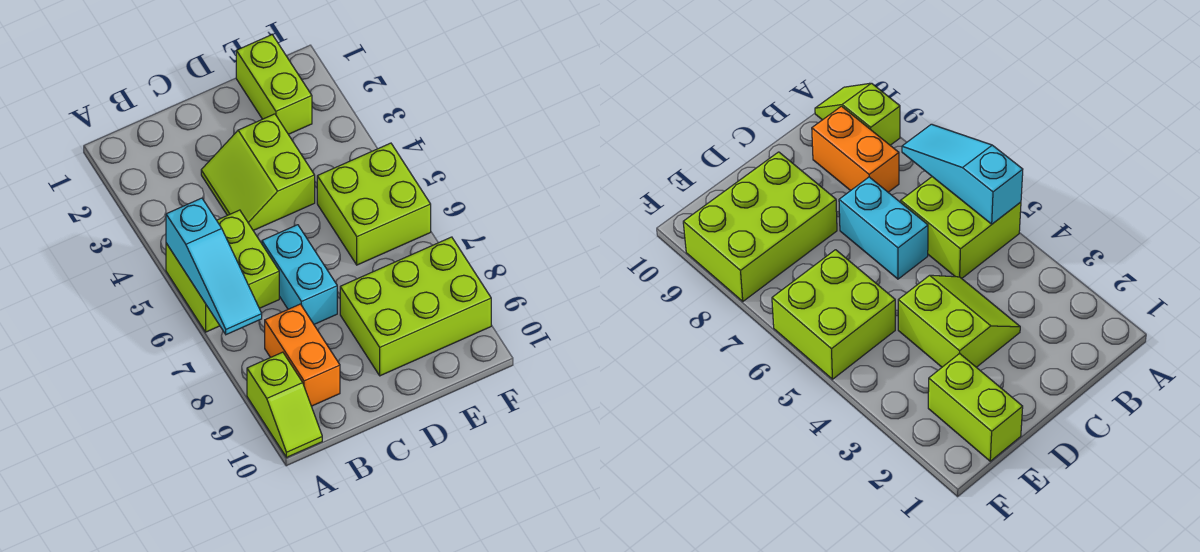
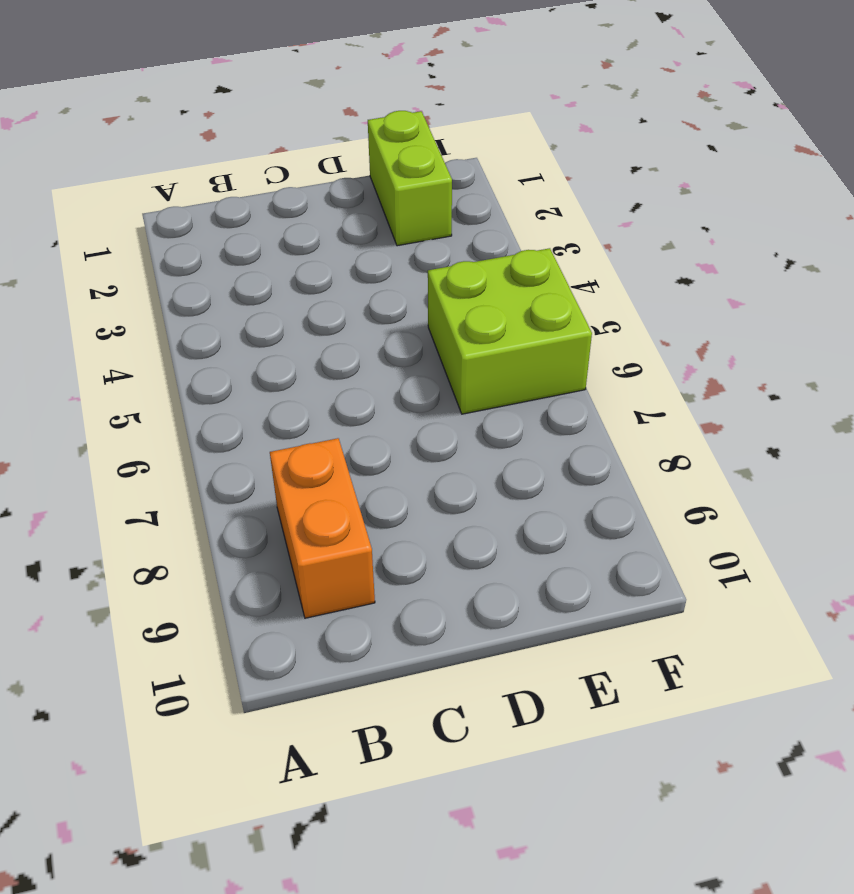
none -> lime 2x2 brick [166,210,279,332]
none -> lime 1x2 slope [247,352,322,458]

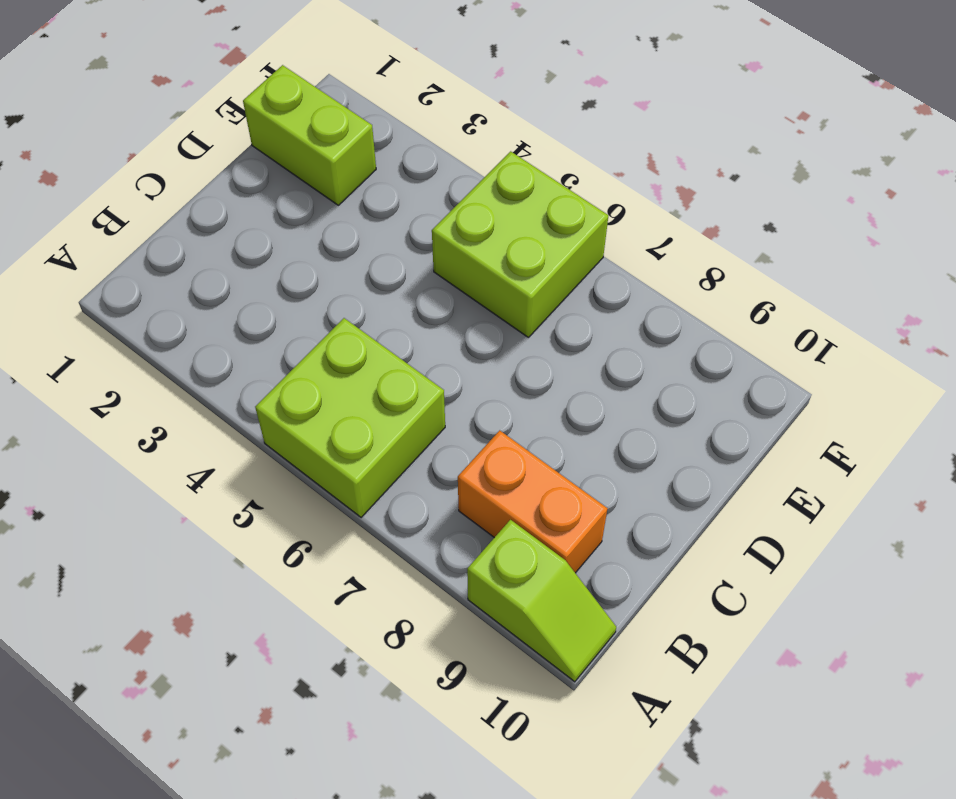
none -> lime 2x2 slope [201,114,315,231]
none -> cyan 1x2 brick [262,225,337,324]

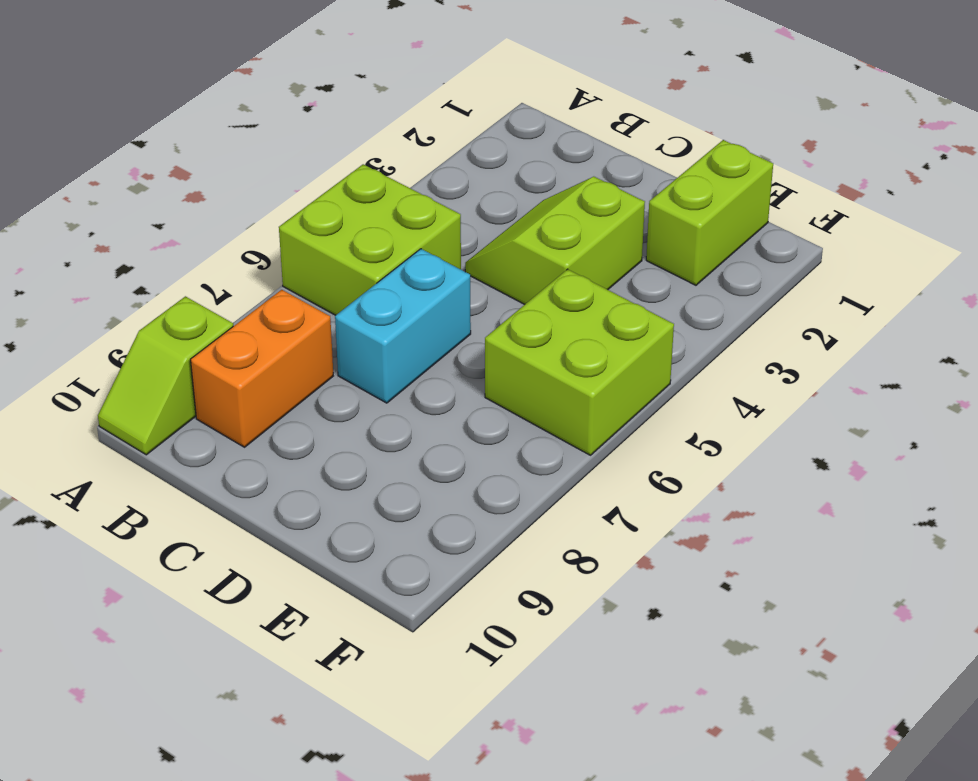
none -> lime 2x3 brick [340,237,491,376]
none -> cyan 1x3 slope [166,198,262,335]

